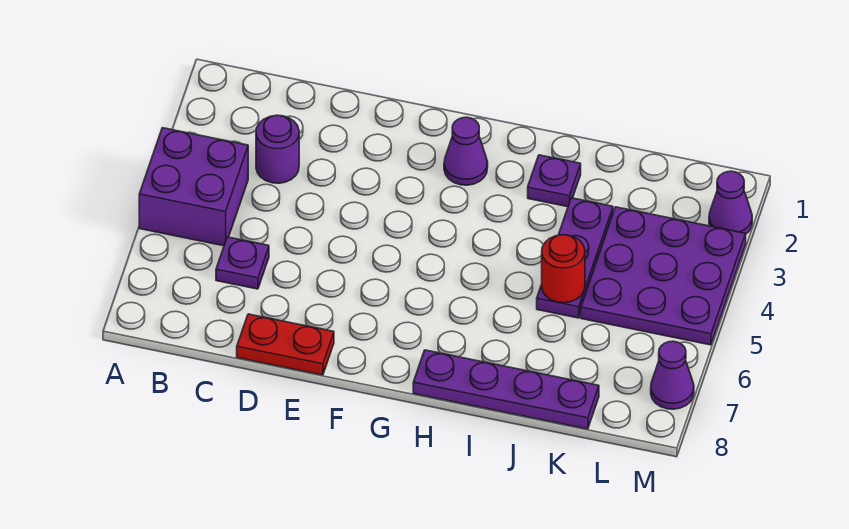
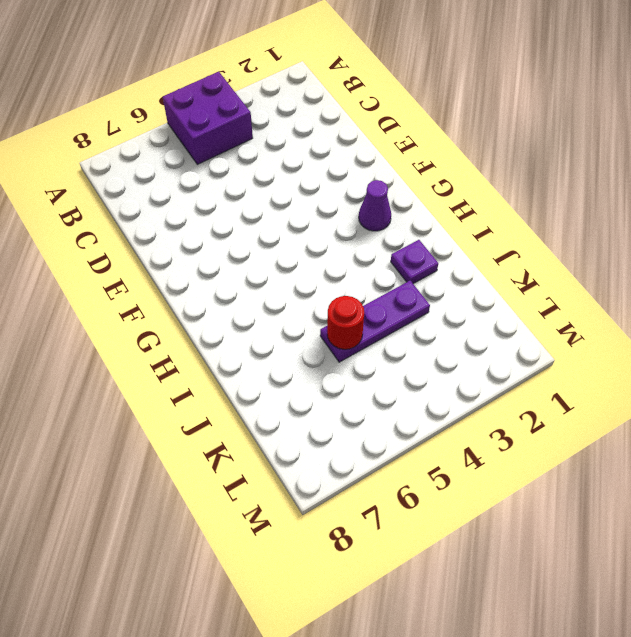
none -> purple 1x1 round brick [256,115,299,183]
none -> purple 1x1 plate [216,237,269,289]
none -> red 1x2 plate [237,314,334,375]

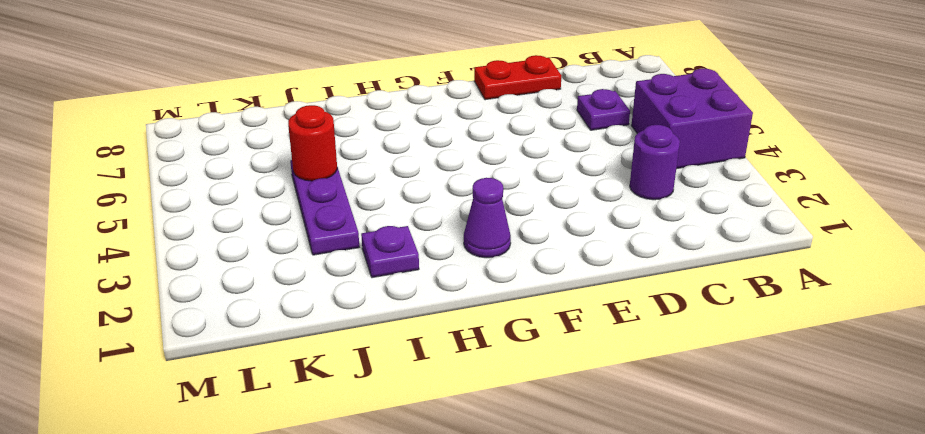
none -> purple 1x4 plate [413,350,599,429]
none -> purple 3x3 plate [581,207,746,345]
none -> purple 1x1 cone [709,171,752,234]

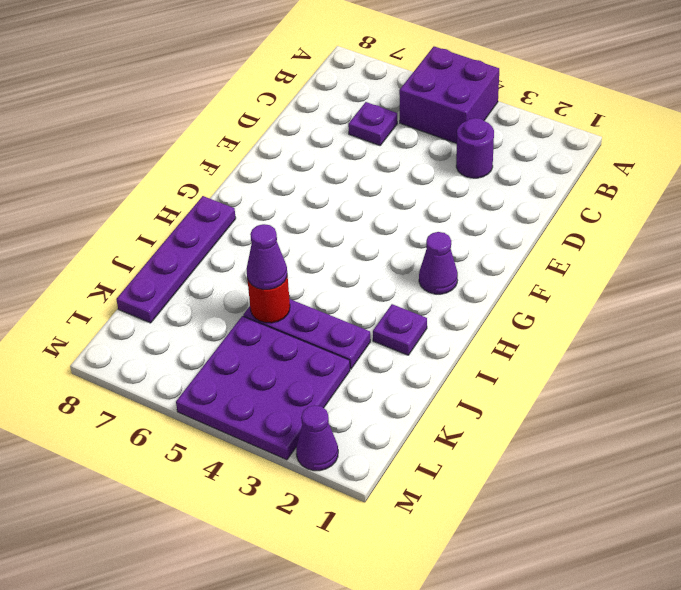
purple 1x1 cone [247,224,287,289] -> purple 1x1 cone moved to [651,341,694,409]
none -> red 1x2 plate [237,314,334,375]

